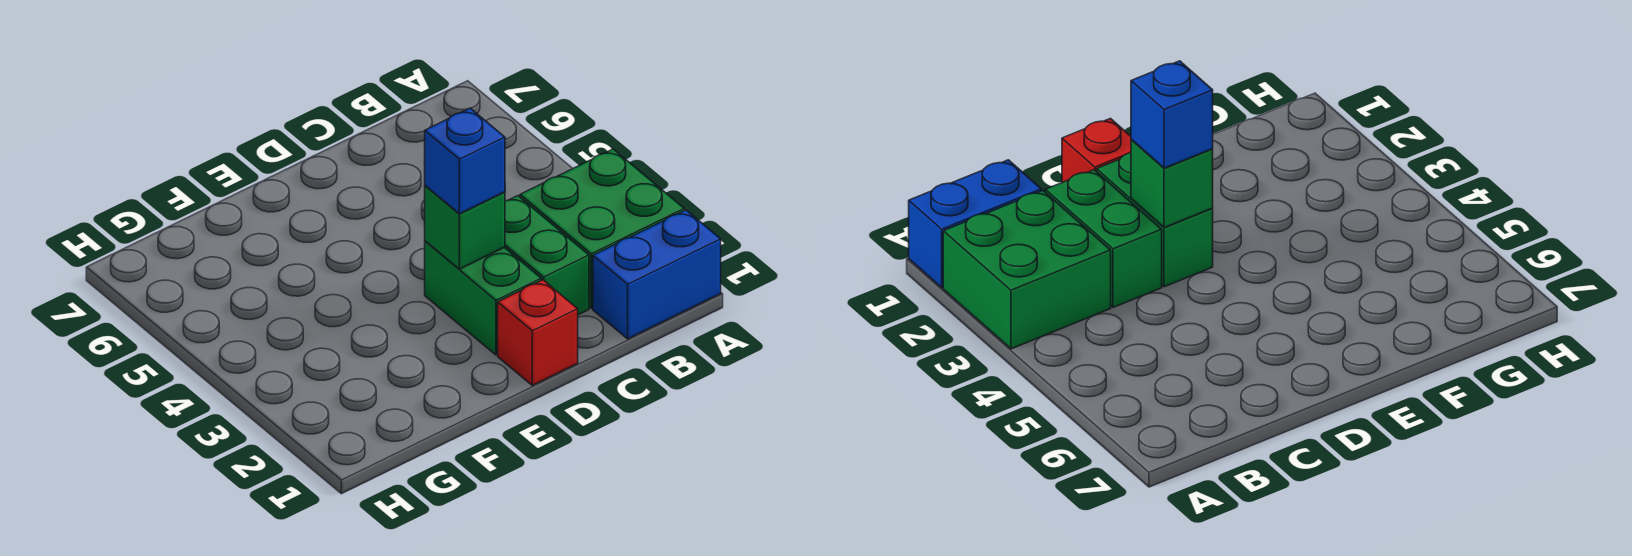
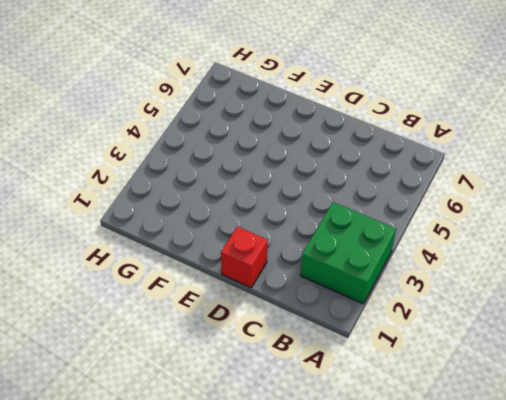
none -> blue 1x2 brick [593,210,721,339]
none -> green 1x2 brick [505,196,589,315]

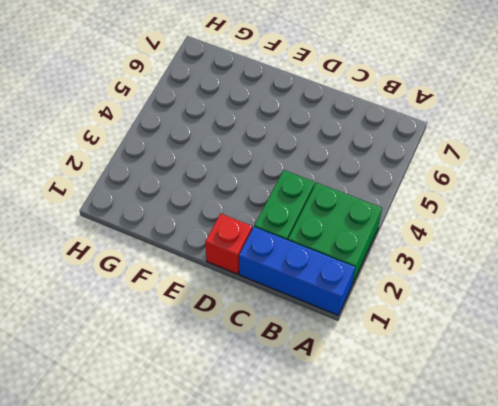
blue 1x3 brick [239,227,355,315] -> blue 1x2 brick [593,210,721,339]
none -> green 1x2 brick [425,241,541,355]
none -> green 1x1 brick [425,186,505,269]

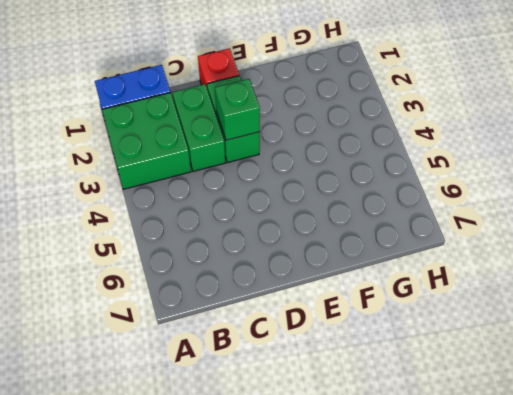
none -> blue 1x1 brick [425,108,505,214]

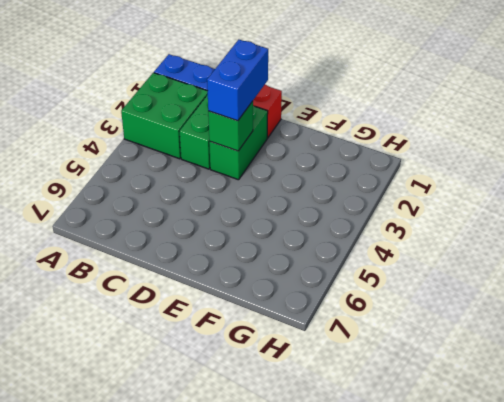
blue 1x2 brick [207,40,268,121] -> blue 1x1 brick [425,108,505,214]

